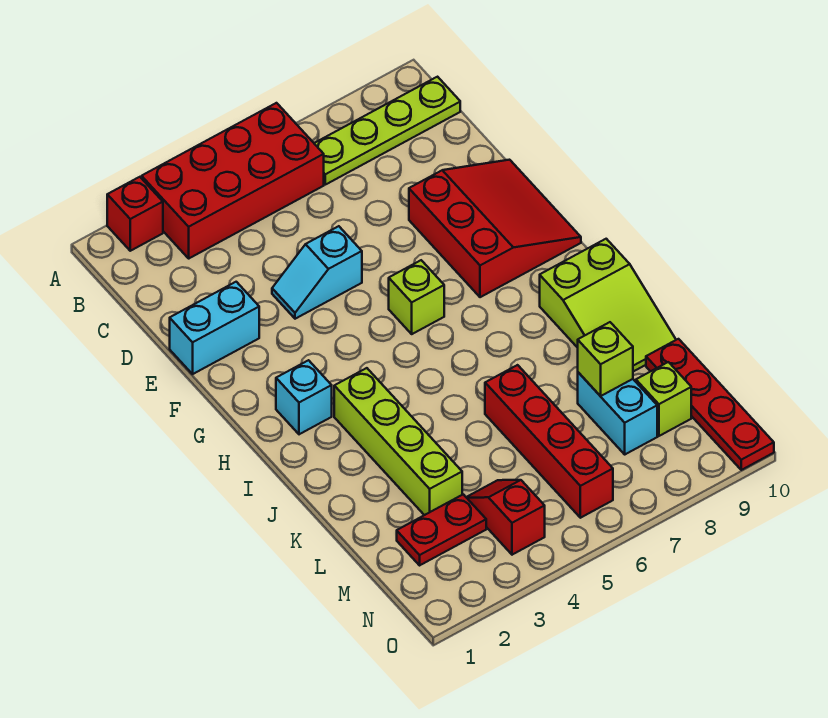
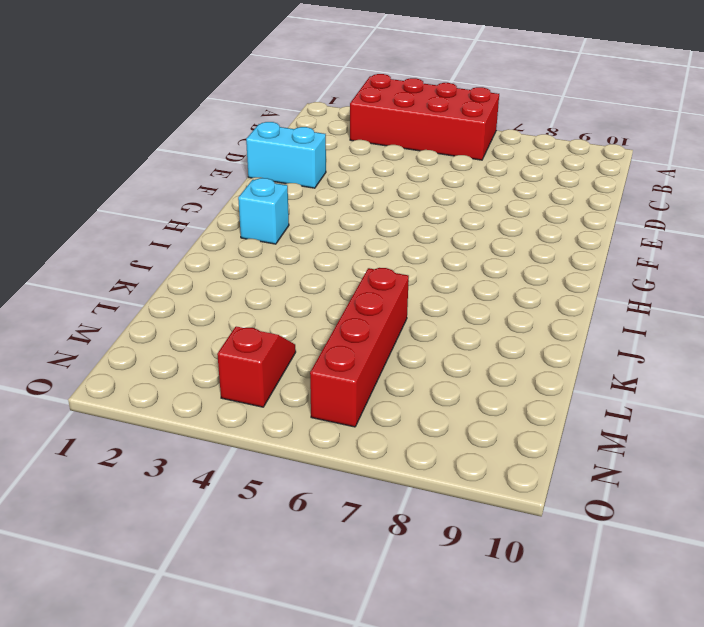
none -> red 1x1 brick [107,177,163,251]
none -> lime 1x4 plate [314,77,460,185]
none -> cyan 1x2 slope [272,226,362,319]

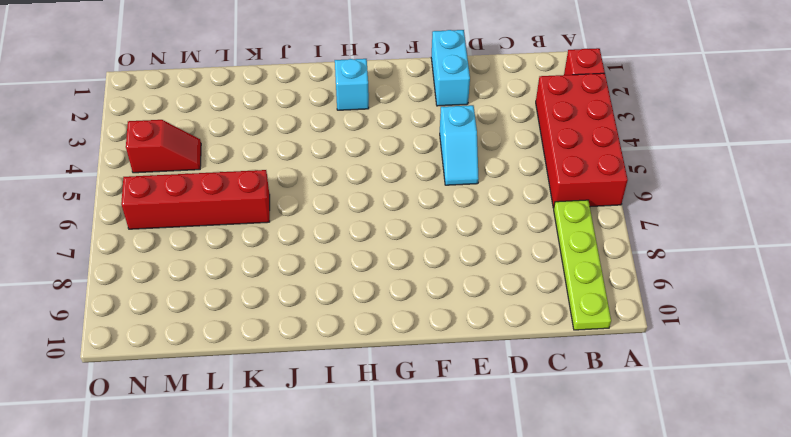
cyan 1x2 slope [440,105,479,185] -> cyan 1x2 slope turned to [272,226,362,319]
none -> red 3x3 slope [409,160,581,297]
none -> lime 1x1 brick [389,260,444,334]
none -> lime 1x4 brick [334,368,462,515]

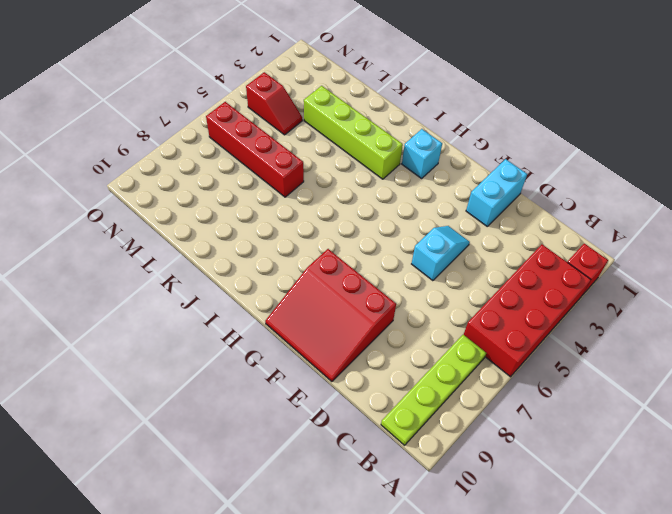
none -> lime 1x1 brick [389,260,444,334]
none -> lime 2x3 slope [540,239,676,372]
none -> cyan 1x2 brick [578,372,657,454]

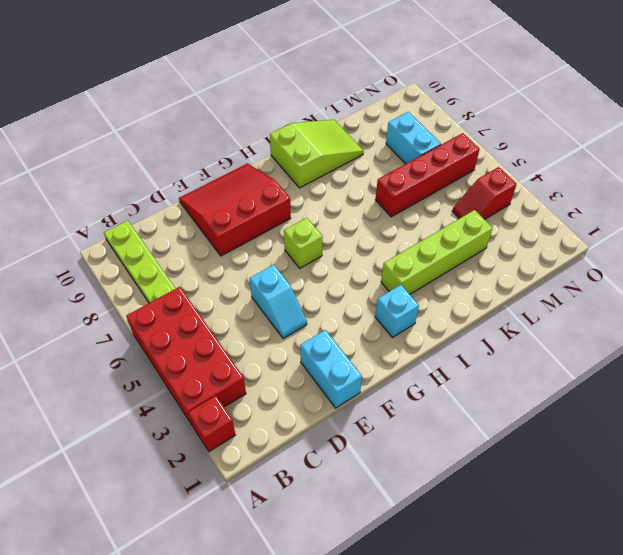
cyan 1x2 brick [386,112,441,164] -> cyan 1x2 brick turned to [578,372,657,454]
none -> red 1x4 plate [646,339,774,470]
none -> red 1x2 plate [397,494,486,565]
none -> lime 1x1 brick [636,362,691,436]

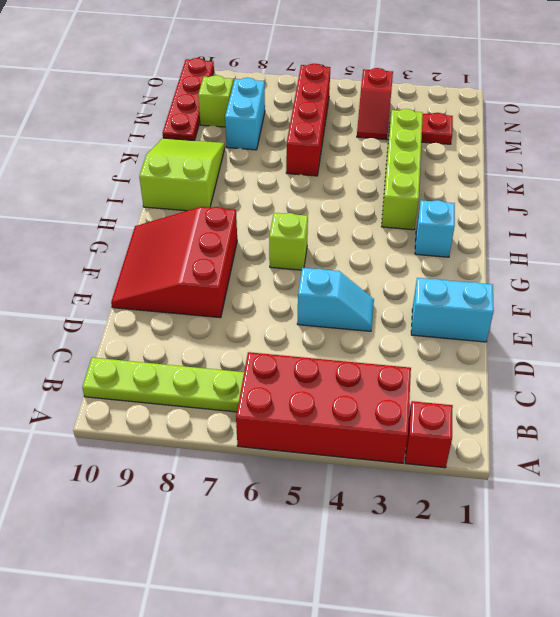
none -> lime 1x1 brick [578,322,633,396]

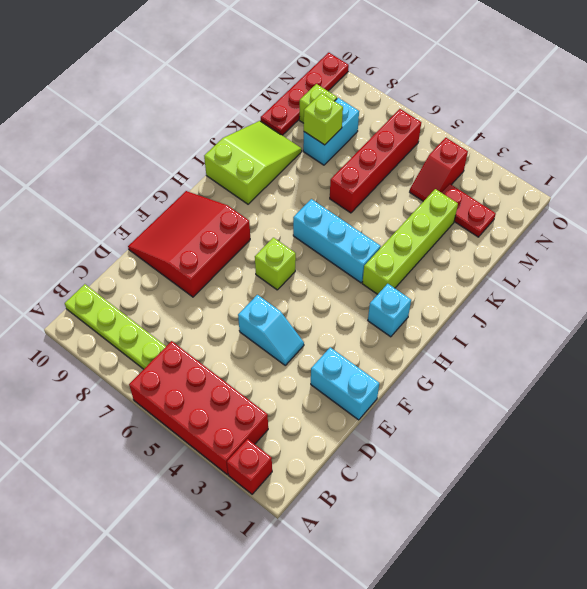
cyan 1x3 brick [293,199,381,283] -> none

